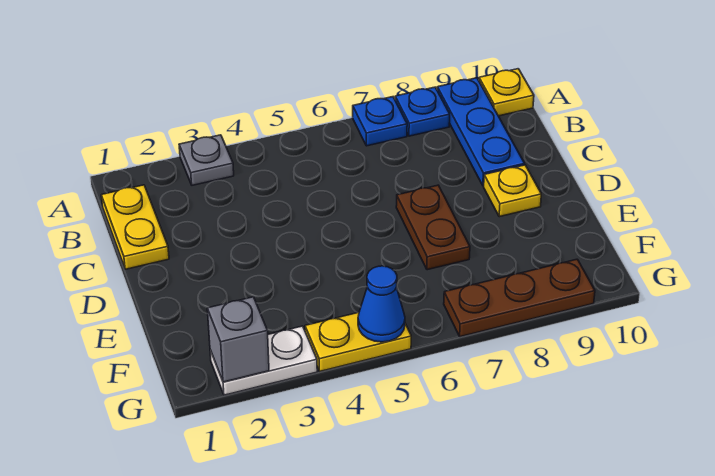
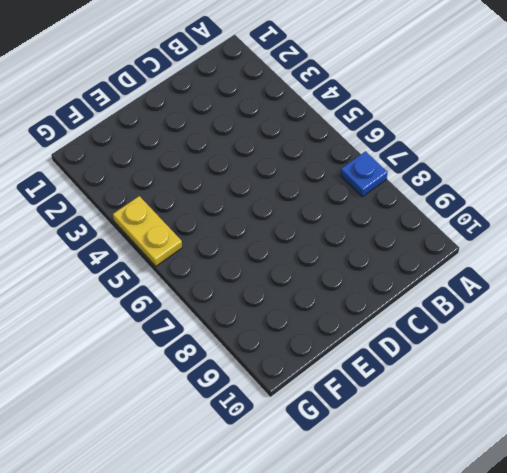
none -> grey 1x1 plate [179,135,234,185]
none -> blue 1x1 plate [395,87,450,136]
none -> blue 1x3 plate [437,78,525,186]

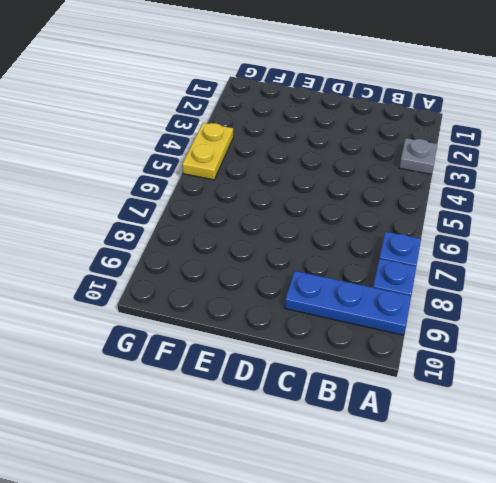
none -> yellow 1x1 plate [479,69,534,116]
none -> yellow 1x2 plate [101,185,169,269]
none -> brown 1x2 plate [396,185,470,270]

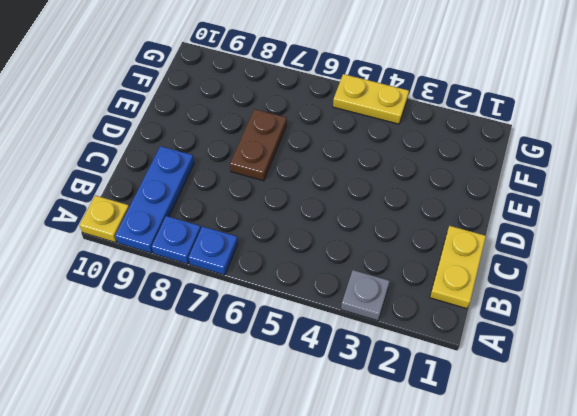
none -> yellow 1x1 plate [484,165,541,217]
none -> white 1x2 plate [210,326,317,395]
none -> brown 1x3 plate [444,259,595,337]

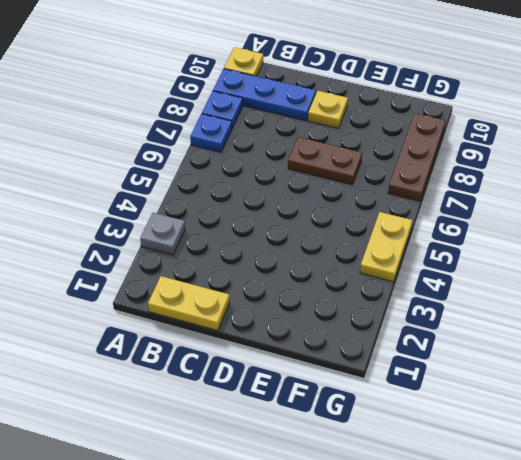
none -> white 1x2 plate [210,326,317,395]
none -> grey 1x1 brick [207,297,269,382]
none -> blue 1x1 cone [358,266,405,342]

